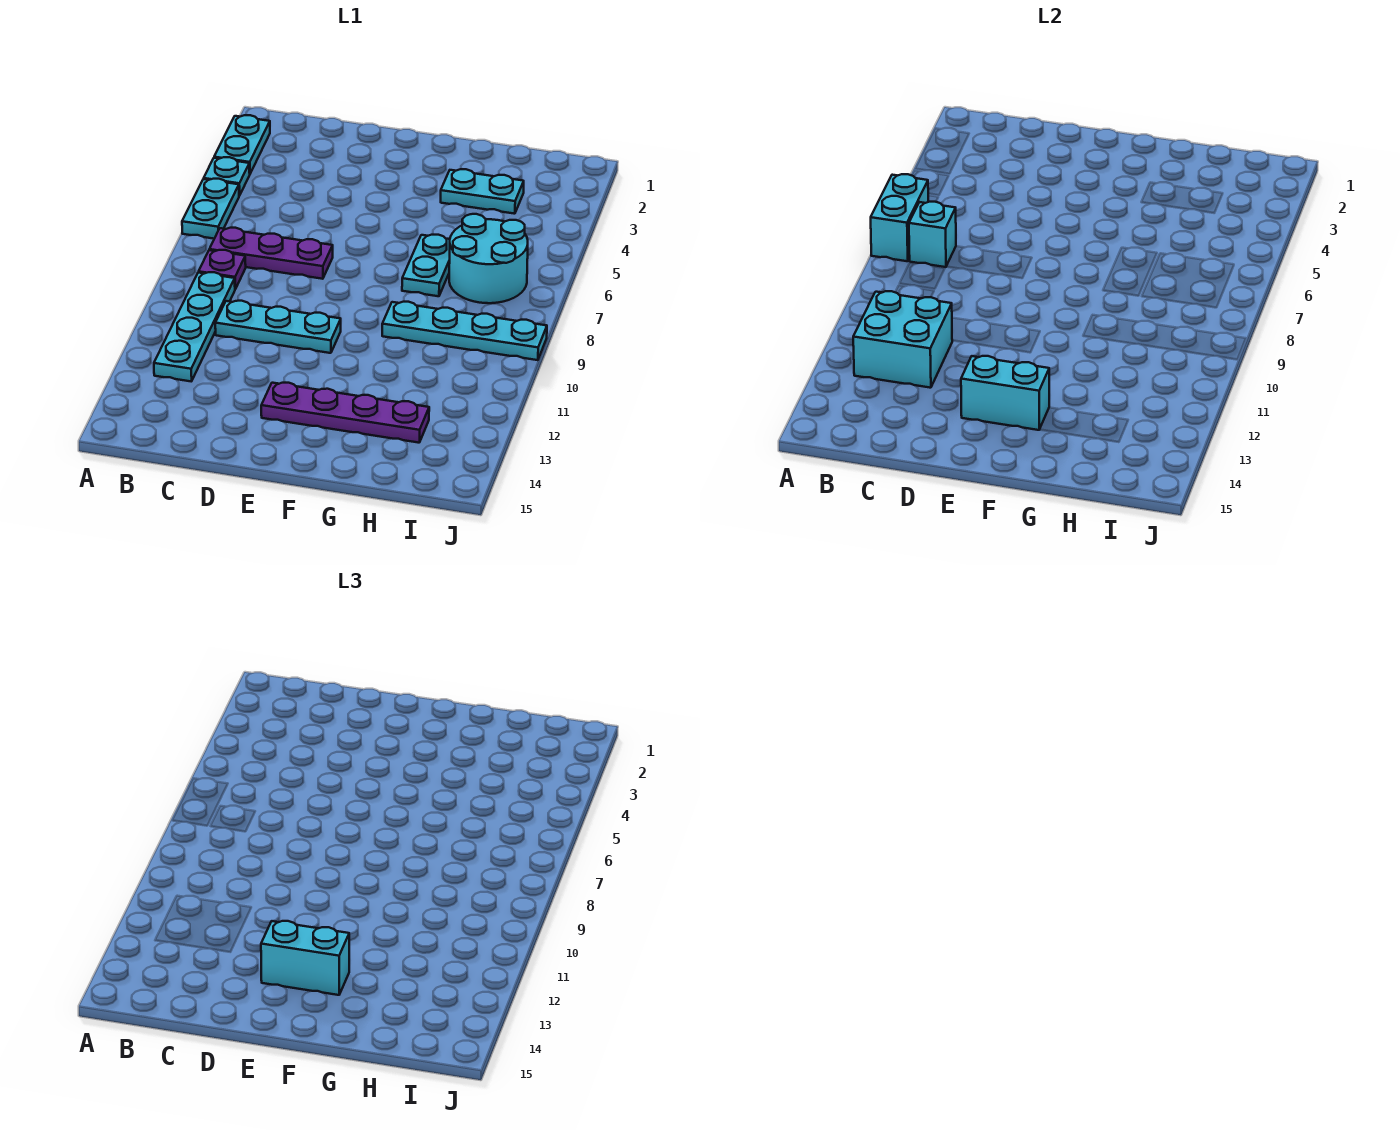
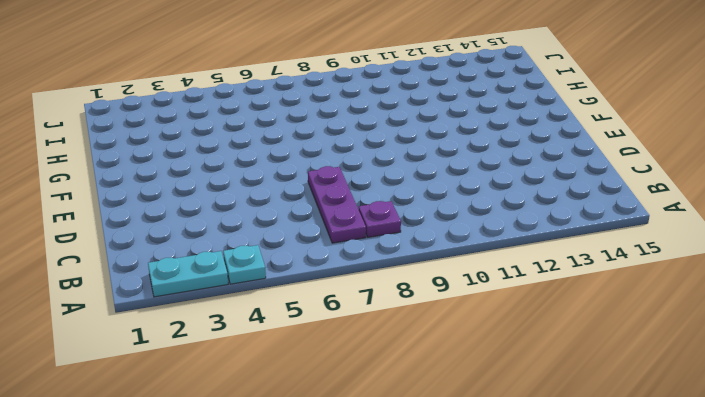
none -> cyan 1x2 plate [182,179,239,239]
none -> cyan 1x4 plate [154,272,235,381]
none -> cyan 1x3 plate [215,301,341,353]

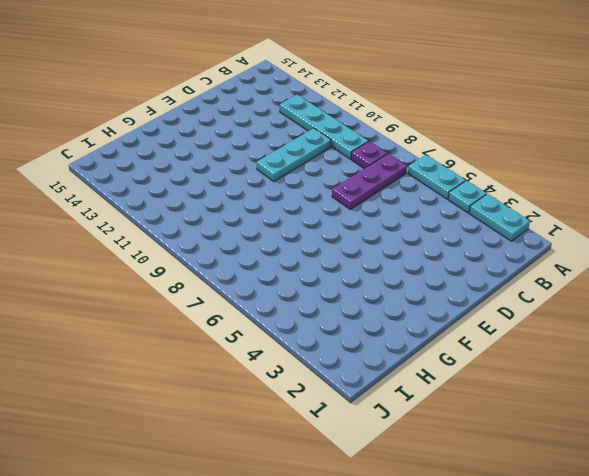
none -> purple 1x4 plate [261,383,429,443]
none -> cyan 1x2 plate [441,169,524,214]
none -> cyan 1x2 plate [402,235,450,296]

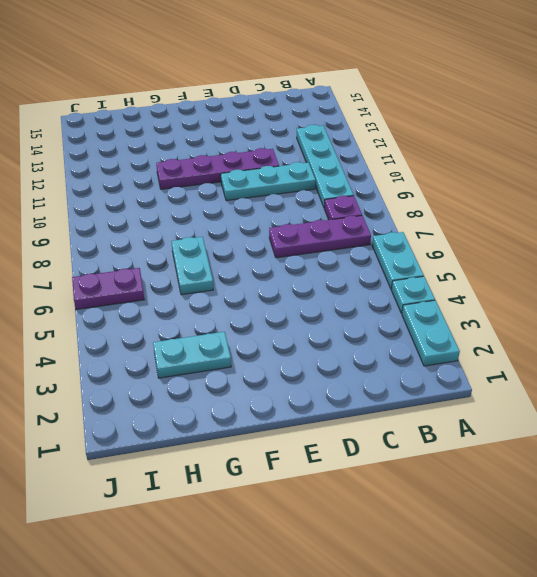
purple 1x4 plate [156,148,279,189] -> purple 1x4 plate moved to [261,383,429,443]
purple 1x2 plate [72,268,145,310] -> cyan 2x2 round brick [449,214,528,303]
none -> cyan 1x4 plate [382,302,547,360]
none -> cyan 1x2 brick [871,174,928,261]
none -> cyan 1x1 brick [909,202,956,267]

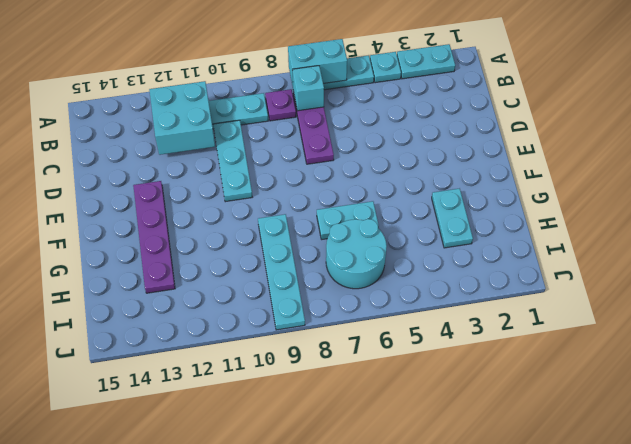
none -> cyan 1x2 brick [961,356,1049,430]
none -> cyan 1x2 brick [261,921,349,995]

